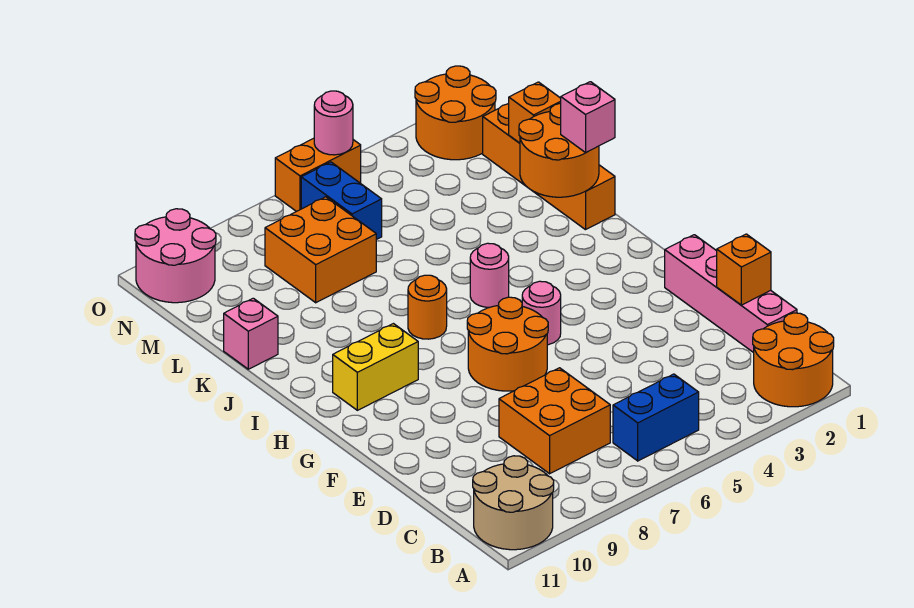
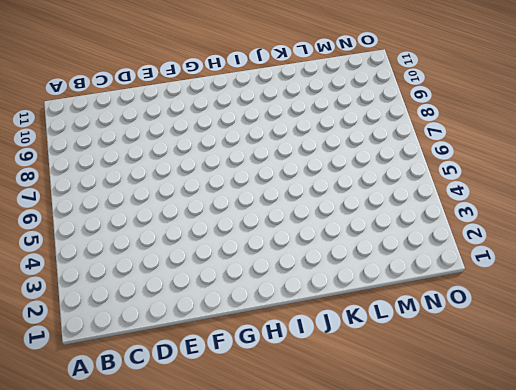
none -> orange 2x2 round brick [753,313,834,407]
none -> tan 2x2 round brick [473,456,554,550]
none -> blue 1x2 brick [613,374,699,461]

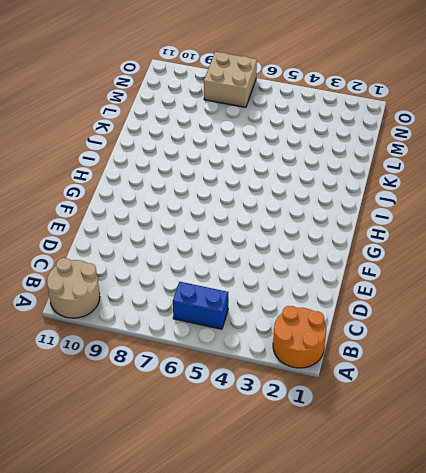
tan 2x2 brick [204,52,257,107] -> none
none -> pink 1x4 brick [665,235,797,353]
none -> orange 2x2 brick [499,368,610,474]
none -> orange 2x2 round brick [467,297,548,391]

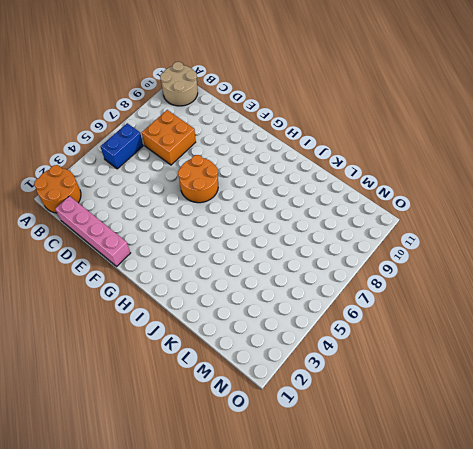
none -> pink 1x1 round brick [522,281,561,345]
none -> yellow 1x2 brick [333,324,418,410]
none -> pink 1x1 round brick [470,243,509,307]

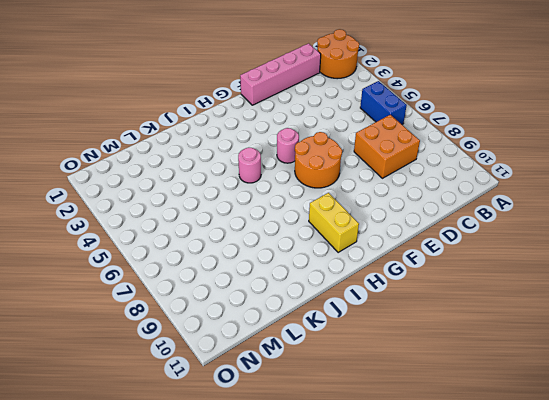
none -> tan 2x2 round brick [473,456,554,550]
none -> orange 1x1 round brick [408,275,447,339]
none -> orange 1x4 brick [483,103,615,230]

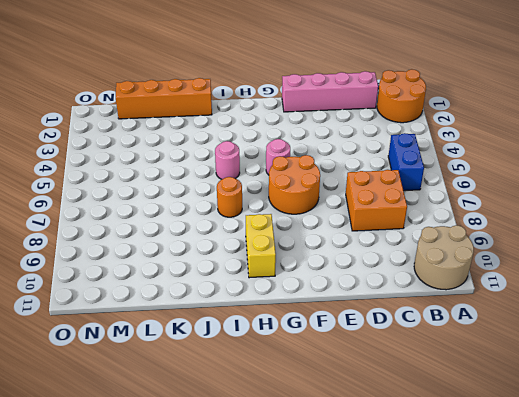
none -> pink 1x1 brick [224,298,278,369]
none -> orange 2x2 brick [265,197,376,303]
none -> blue 1x2 brick [301,162,382,240]

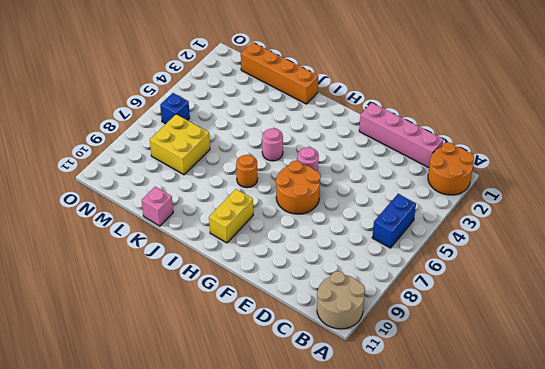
yellow 2x2 brick [150,114,210,175] -> orange 2x2 brick [265,197,376,303]
blue 1x1 brick [160,93,190,124] -> blue 1x2 brick [301,162,382,240]
none -> orange 2x2 brick [499,368,610,474]
none -> orange 2x2 round brick [415,66,496,160]
none -> pink 2x2 round brick [135,209,216,303]

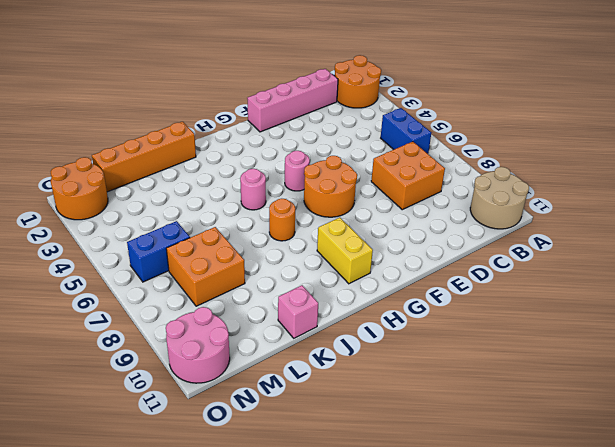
none -> orange 1x2 brick [275,138,361,212]
none -> orange 1x1 brick [717,234,771,305]
none -> orange 2x2 round brick [519,103,599,197]

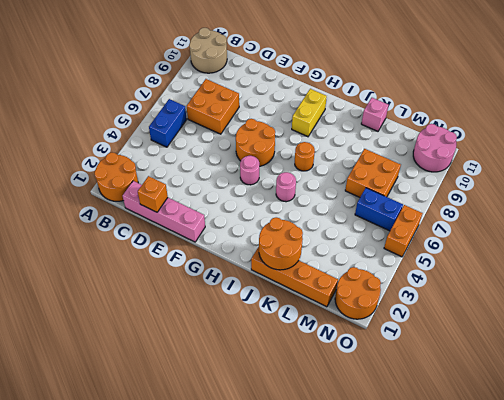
none -> orange 1x1 brick [509,82,561,143]
none -> pink 1x1 round brick [314,91,353,155]
none -> pink 1x1 brick [561,82,615,153]

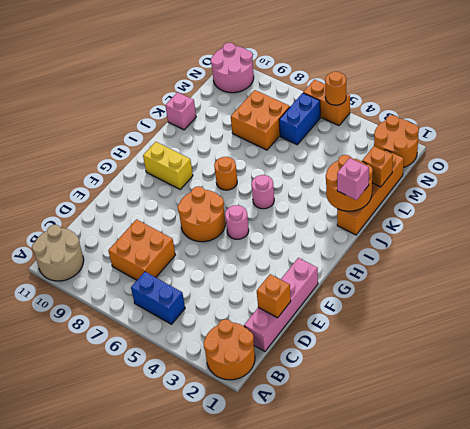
orange 1x1 round brick [325,71,346,105] -> pink 1x1 round brick [314,91,353,155]

